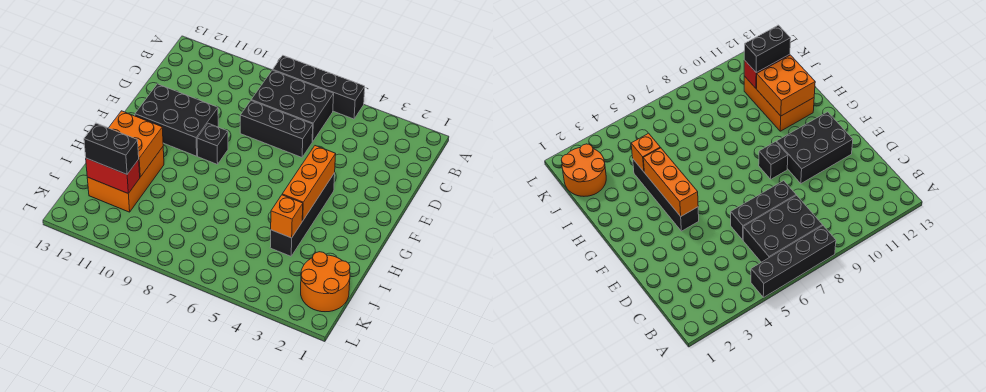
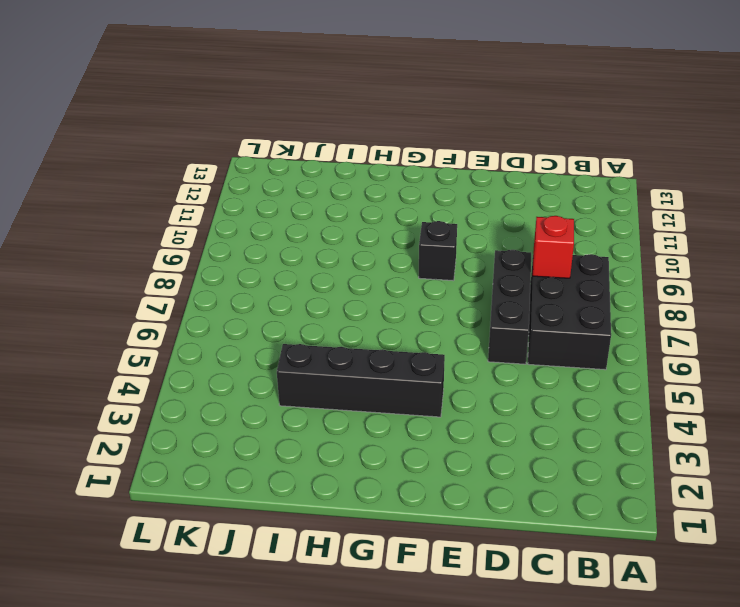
red 1x1 brick [533,216,574,278] -> none
none -> black 1x4 brick [273,56,365,119]
none -> black 2x3 brick [135,84,218,156]
none -> orange 2x3 brick [87,147,164,212]

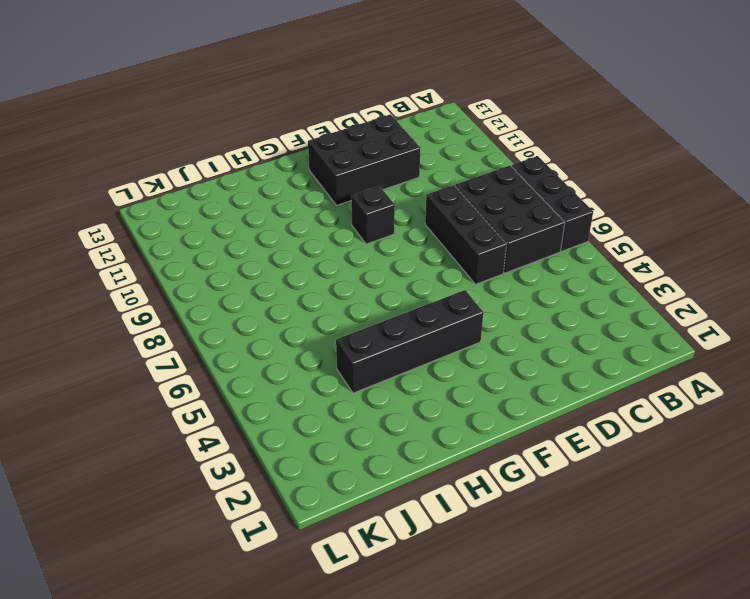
black 1x3 brick [511,156,593,251] -> black 1x4 brick [273,56,365,119]
black 2x3 brick [308,114,420,205] -> black 2x3 brick turned to [135,84,218,156]
none -> orange 2x3 brick [87,147,164,212]
none -> orange 2x2 round brick [301,252,350,312]
none -> orange 1x3 brick [282,146,336,221]

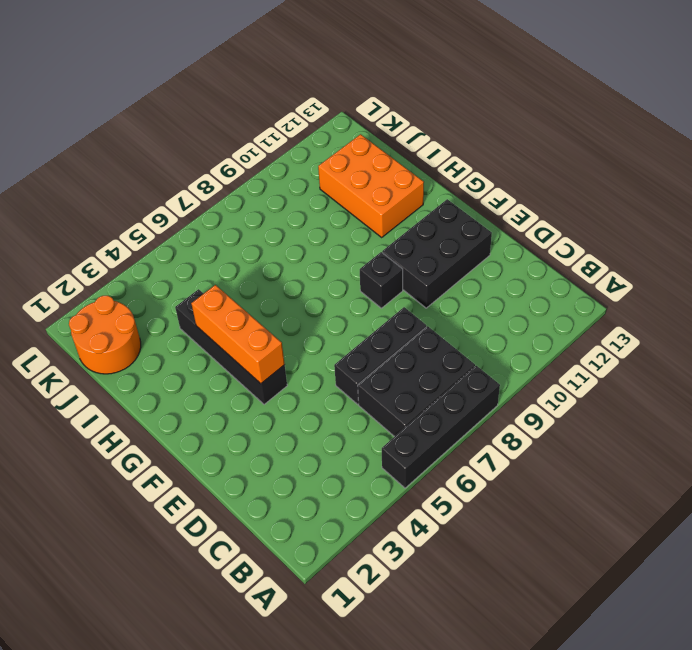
none -> orange 2x2 brick [109,111,163,177]
none -> orange 1x1 brick [271,195,303,238]
none -> red 1x2 brick [86,158,140,193]

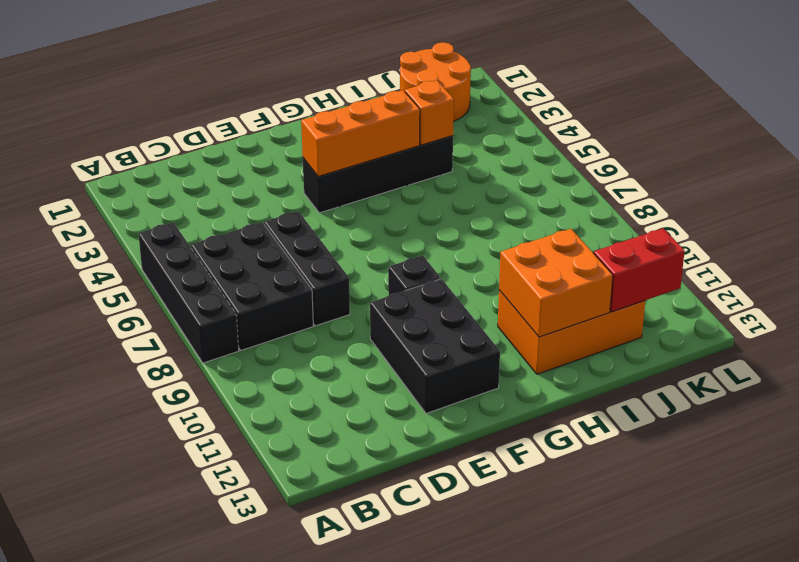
red 1x2 brick [594,228,685,312] -> red 1x2 brick turned to [86,158,140,193]
none -> black 1x2 brick [84,123,139,174]

